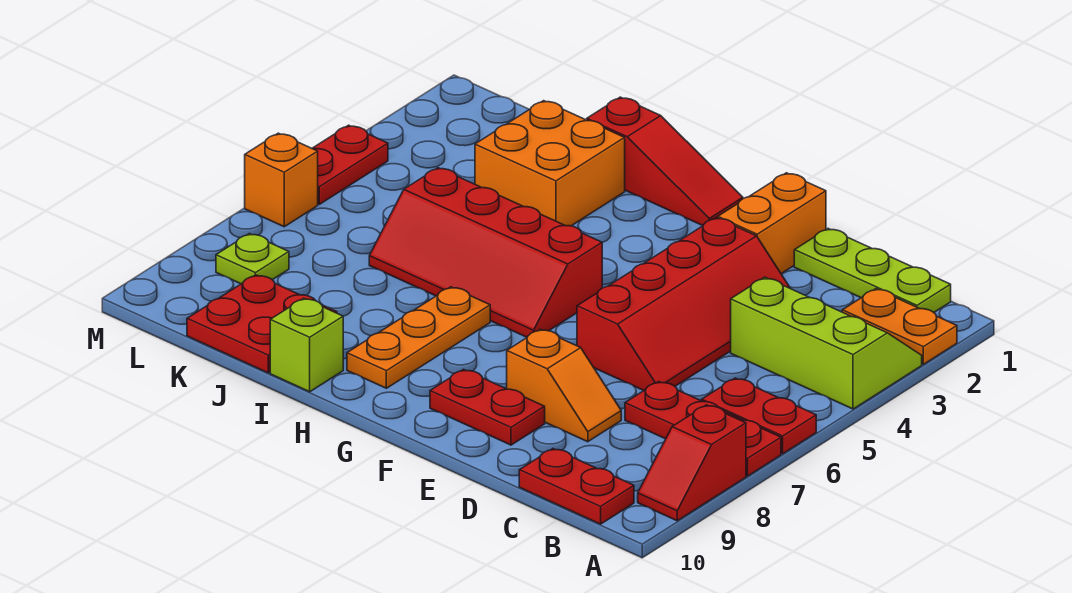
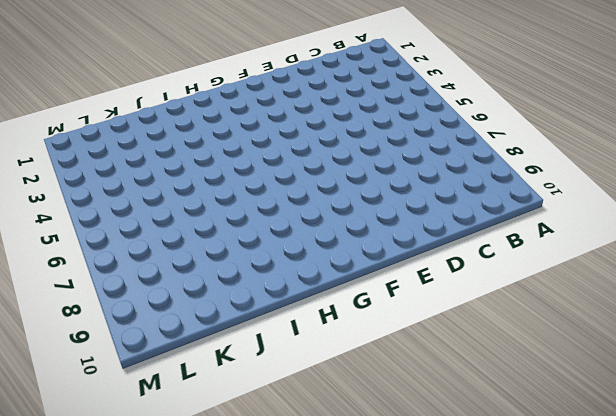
none -> orange 1x2 plate [842,289,957,364]
none -> lime 2x3 slope [731,277,922,409]
none -> red 1x2 plate [702,378,816,454]

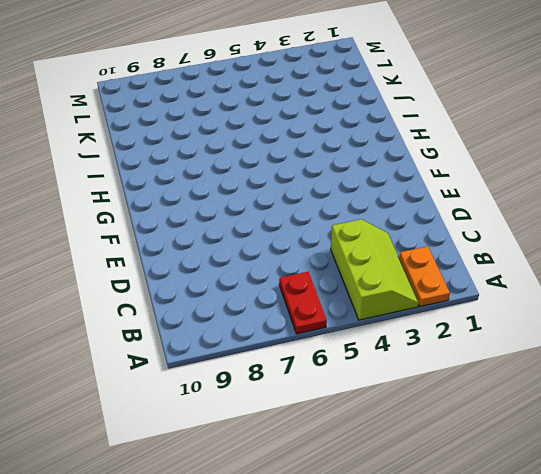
none -> red 1x3 plate [625,382,781,476]
none -> red 1x2 slope [638,405,746,521]
none -> lime 1x3 plate [794,229,951,312]

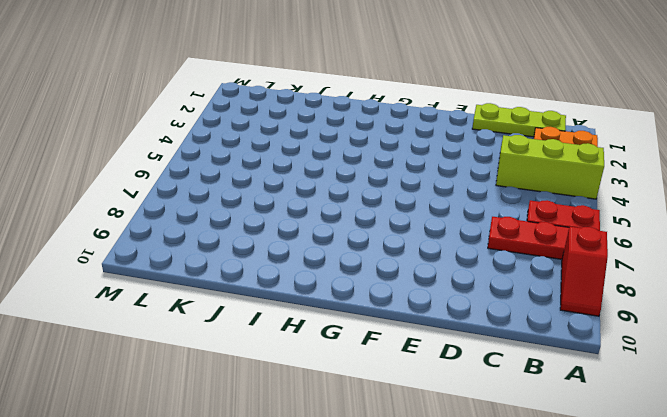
none -> red 1x2 plate [519,449,634,524]
none -> red 2x4 slope [577,218,790,391]
none -> orange 1x2 slope [507,329,621,442]

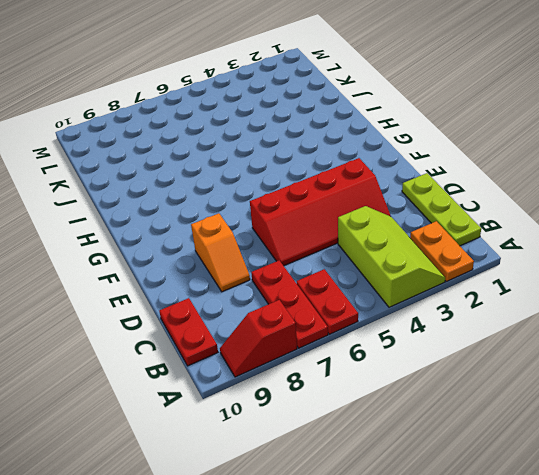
none -> orange 1x2 brick [718,173,826,274]
none -> red 1x2 plate [430,369,545,445]
none -> red 1x3 slope [587,97,743,226]

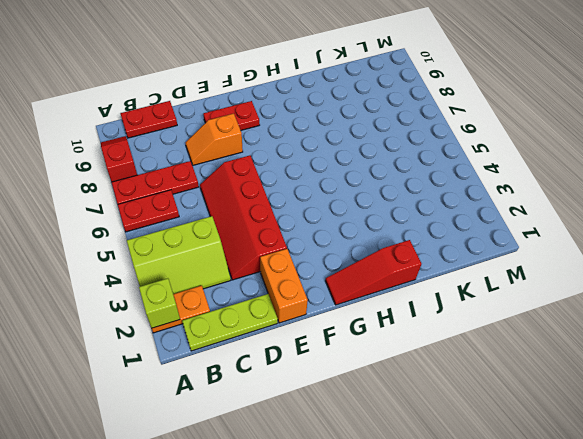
lime 1x1 brick [139,279,180,328] -> lime 1x1 brick moved to [270,298,343,392]
none -> red 2x4 slope [369,168,602,337]
none -> orange 1x3 plate [347,287,490,388]
none -> orange 2x2 brick [475,101,625,226]

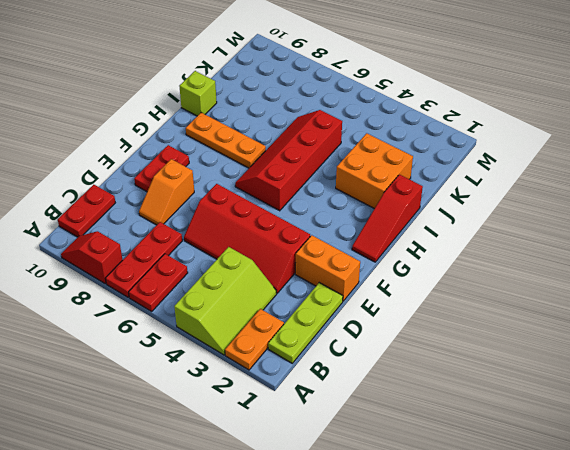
none -> red 2x2 plate [187,275,337,373]
none -> lime 1x1 plate [216,234,289,284]
none -> red 1x2 plate [312,125,388,204]

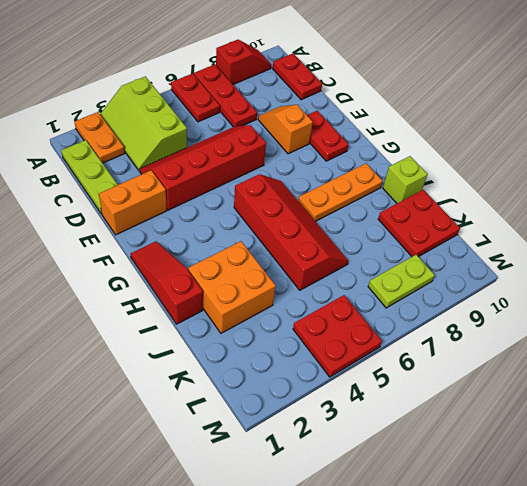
red 2x2 plate [293,295,382,377] -> red 1x2 plate [312,125,388,204]
lime 1x2 plate [368,255,435,308] -> lime 1x1 plate [216,234,289,284]
none -> orange 1x1 brick [245,133,318,227]

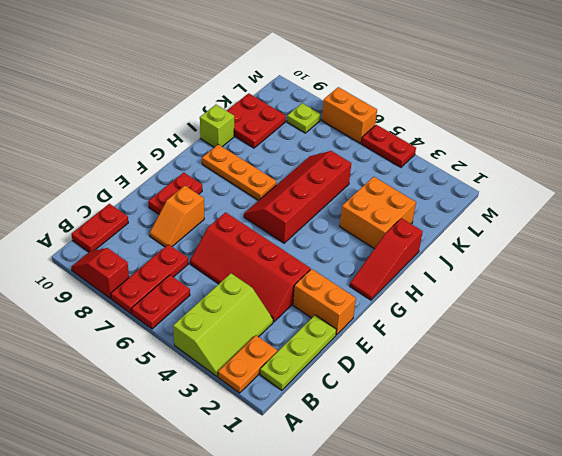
orange 1x2 brick [322,87,377,143] -> orange 1x1 brick [245,133,318,227]

